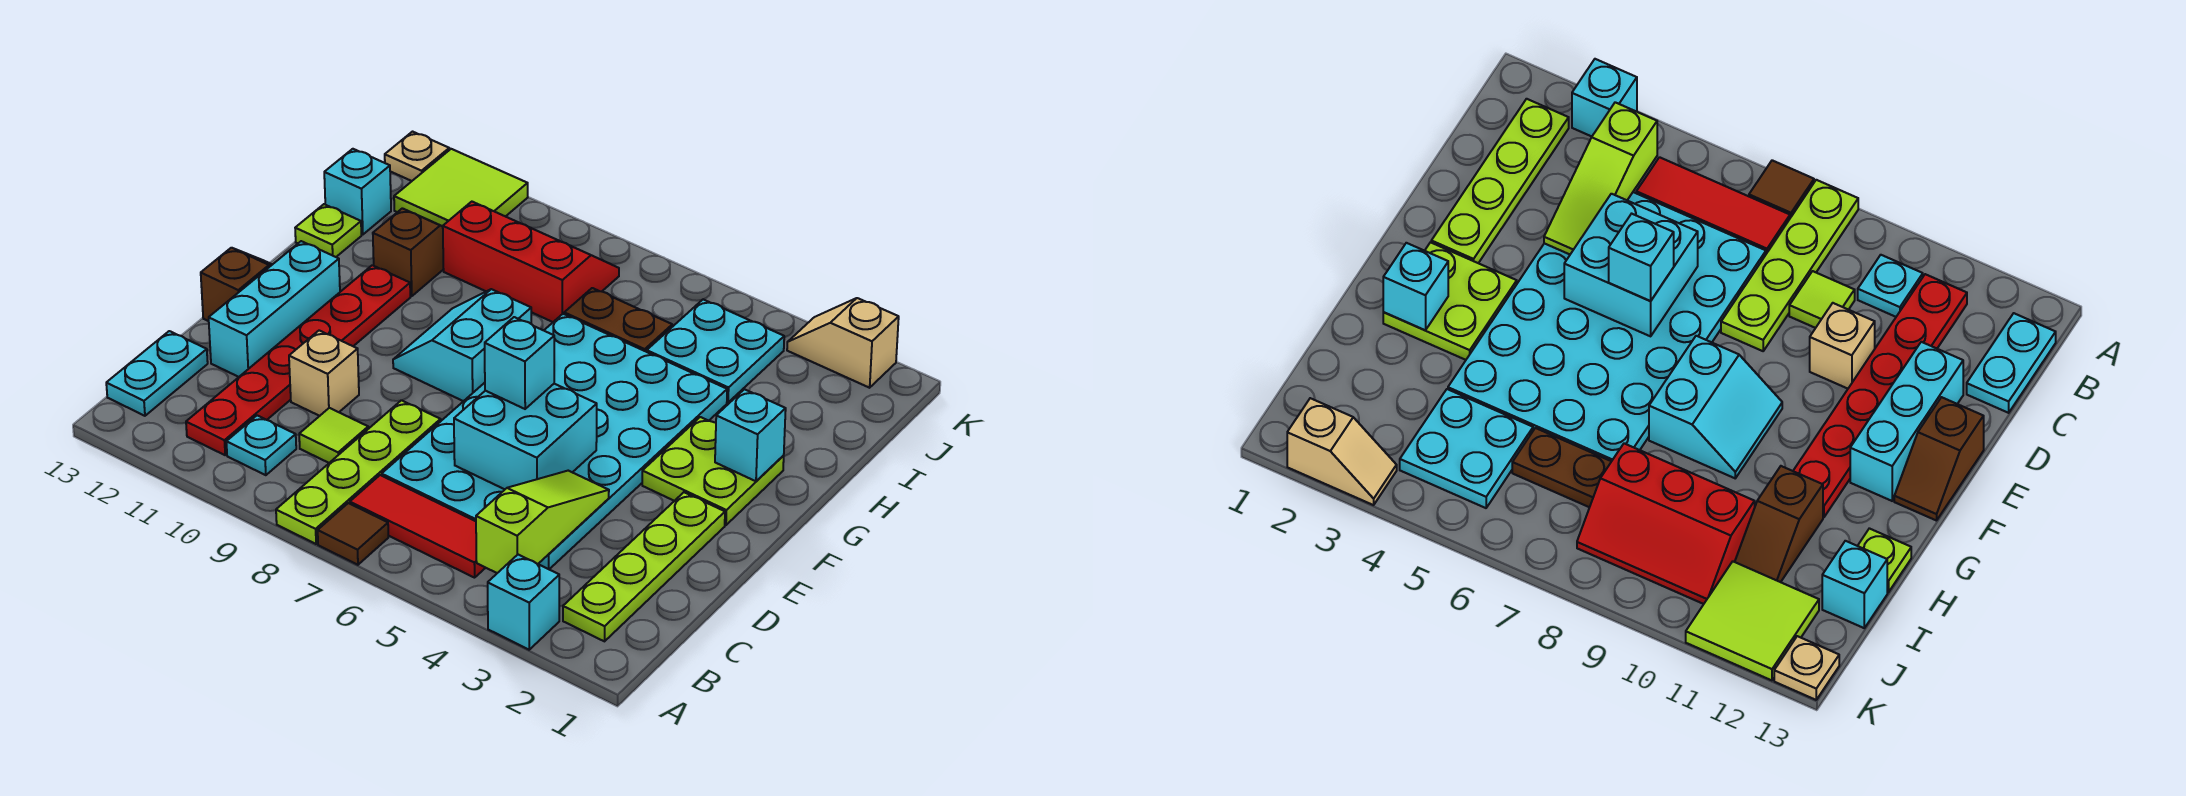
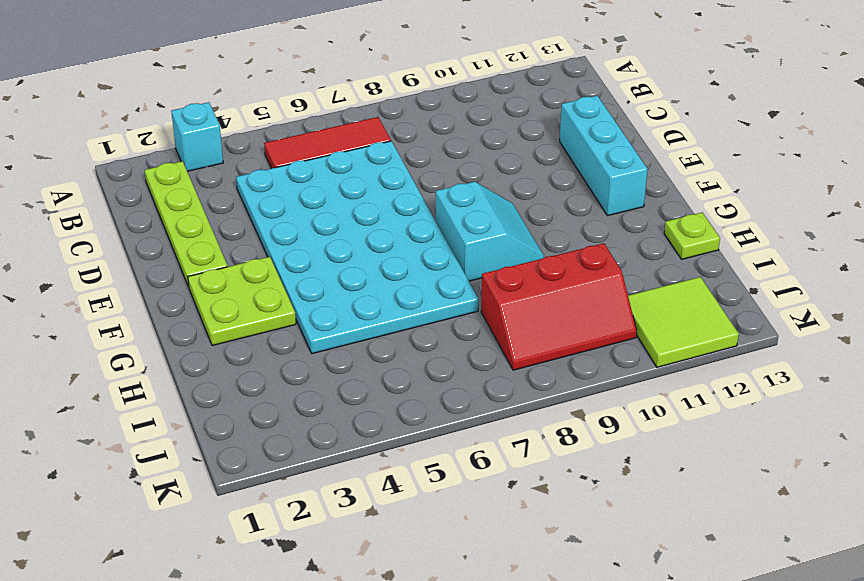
none -> brown 1x1 tile [318,503,388,565]
none -> lime 1x4 plate [276,400,441,544]
none -> cyan 1x1 plate [226,416,296,475]

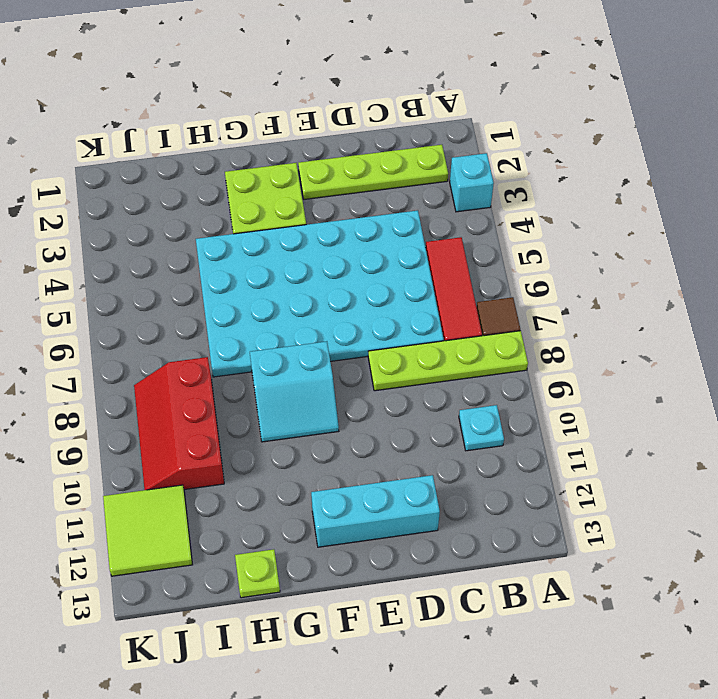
none -> red 1x6 plate [186,265,410,455]
none -> cyan 1x2 plate [106,331,208,416]
none -> lime 1x1 tile [299,408,368,463]

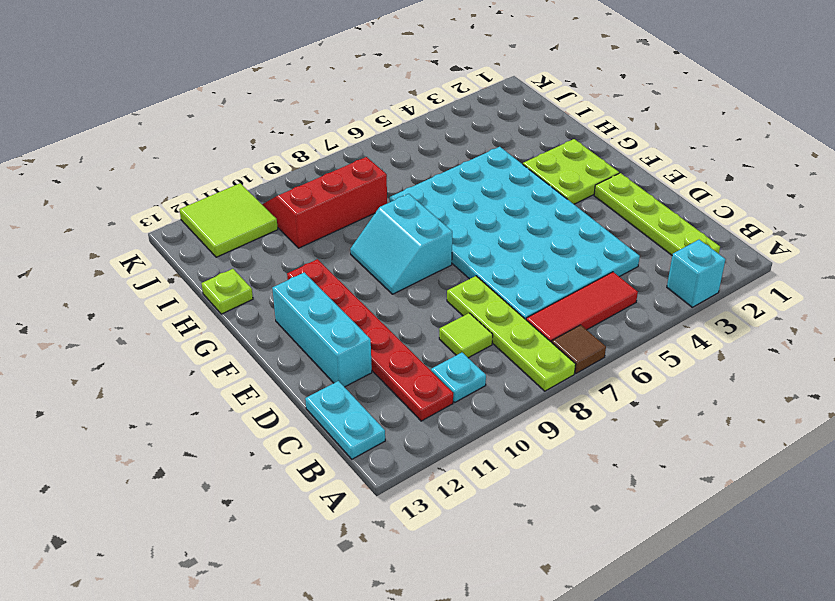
none -> tan 1x1 brick [289,331,359,416]
none -> brown 1x2 slope [201,248,272,321]
none -> brown 1x2 slope [373,208,443,296]

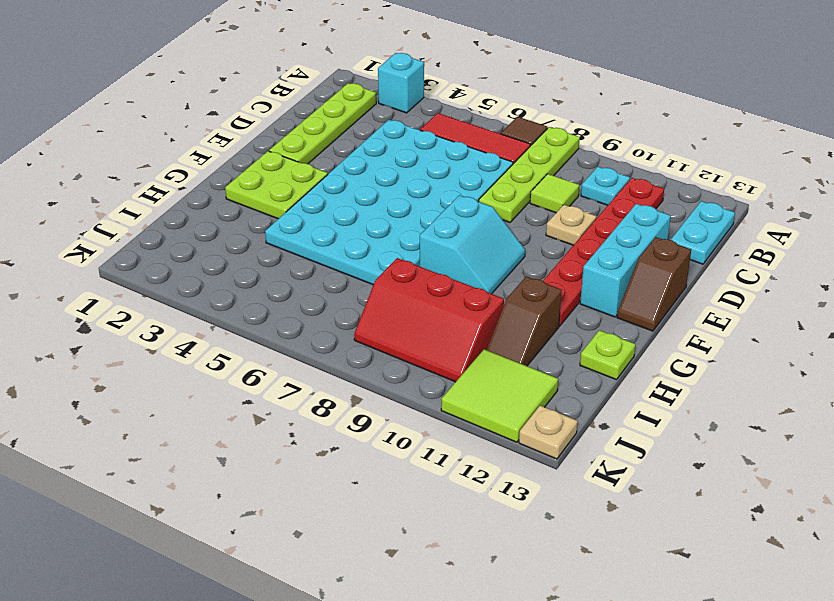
tan 1x1 plate [546,205,596,245] -> tan 1x1 brick [289,331,359,416]
none -> cyan 2x2 plate [647,299,784,402]
none -> brown 1x2 plate [564,288,672,352]
none -> cyan 1x1 brick [324,149,391,235]

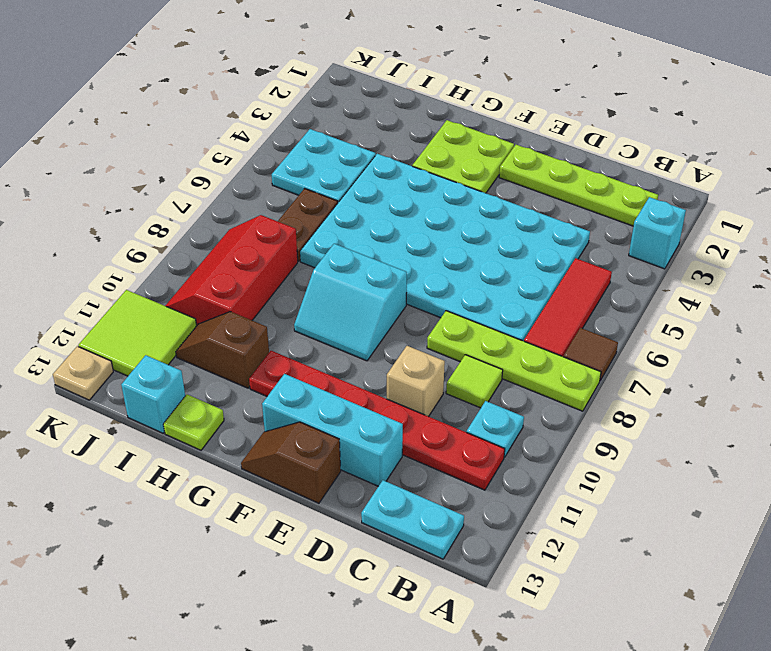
none -> tan 1x2 slope [787,298,899,388]
none -> lime 1x3 slope [476,471,609,573]
none -> cyan 2x2 brick [454,384,597,489]

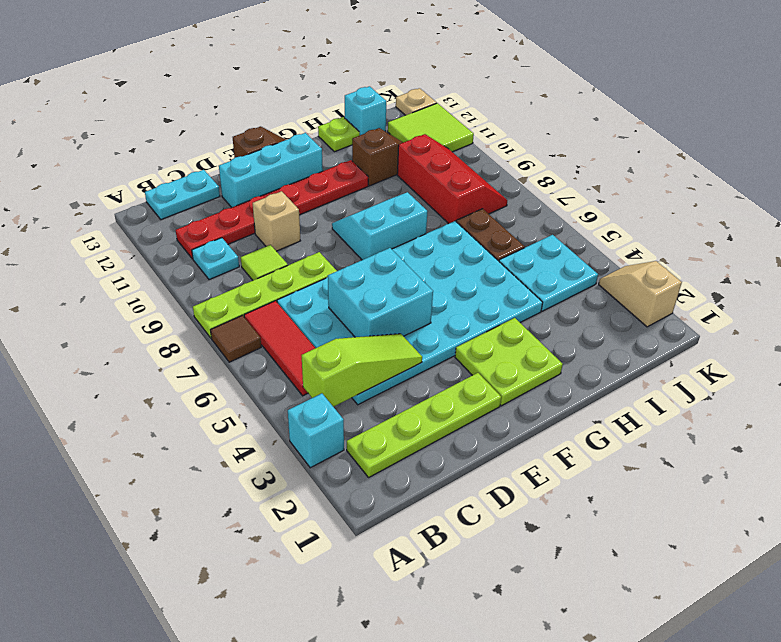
none -> cyan 1x1 brick [715,389,786,481]
none -> cyan 1x1 brick [485,317,554,409]

